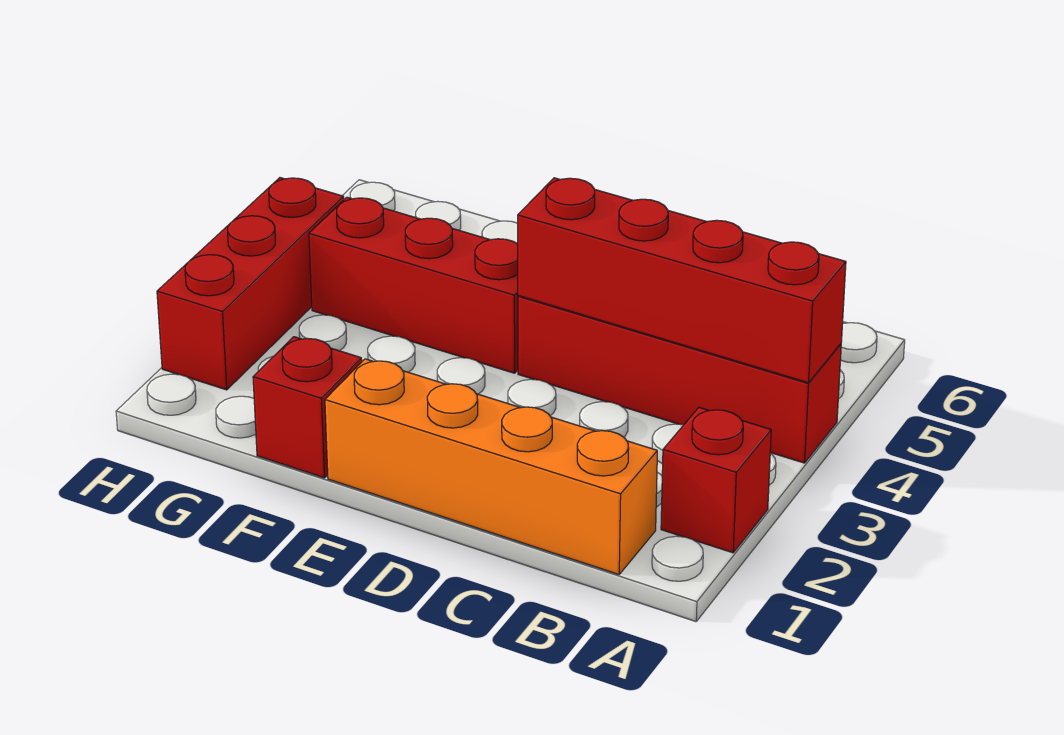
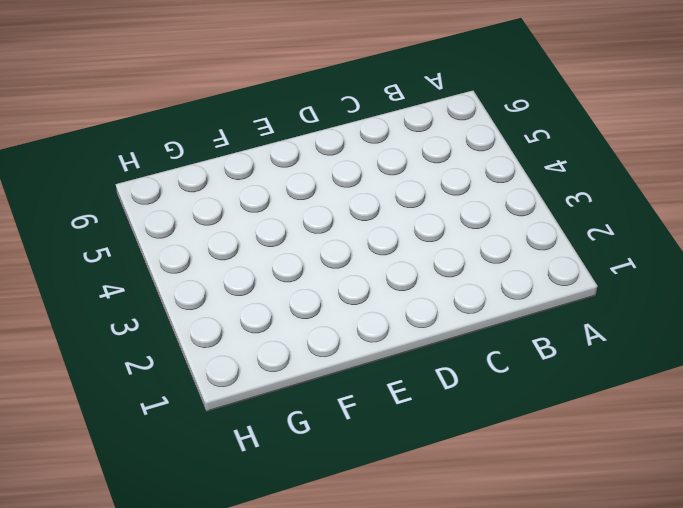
none -> red 1x1 brick [661,407,771,553]
none -> red 1x4 brick [518,296,841,463]

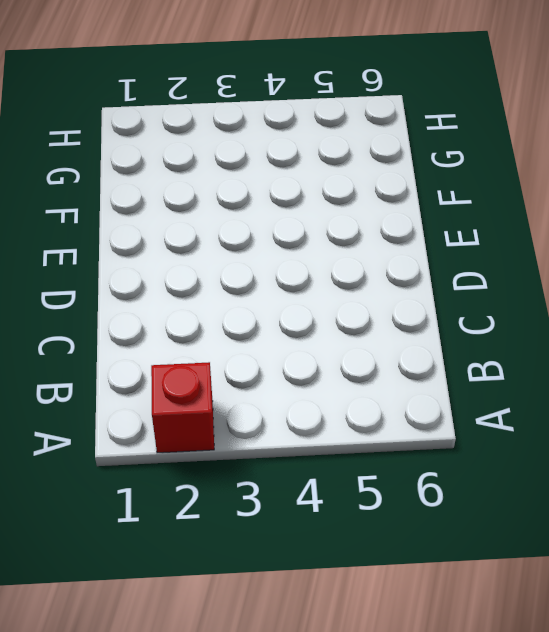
none -> red 1x4 brick [518,296,841,463]
none -> orange 1x4 brick [325,359,657,574]

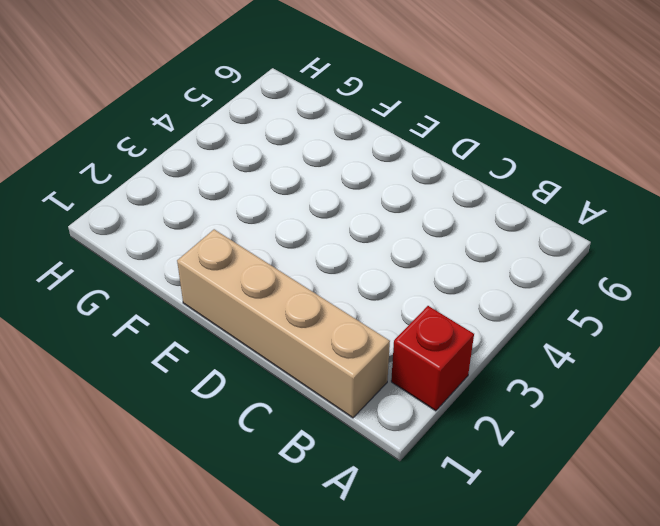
tan 1x4 brick [177,229,390,418] -> orange 1x4 brick [325,359,657,574]
none -> red 1x4 brick [518,296,841,463]
none -> red 1x3 brick [309,197,518,373]

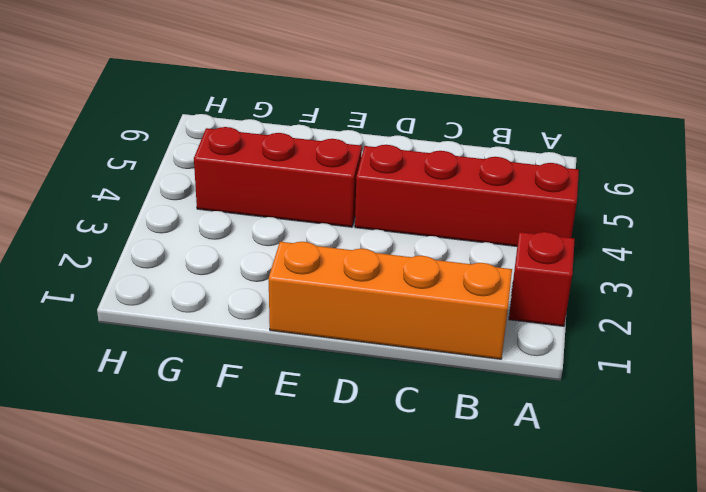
none -> red 1x1 brick [253,337,362,478]
none -> red 1x3 brick [157,178,344,390]

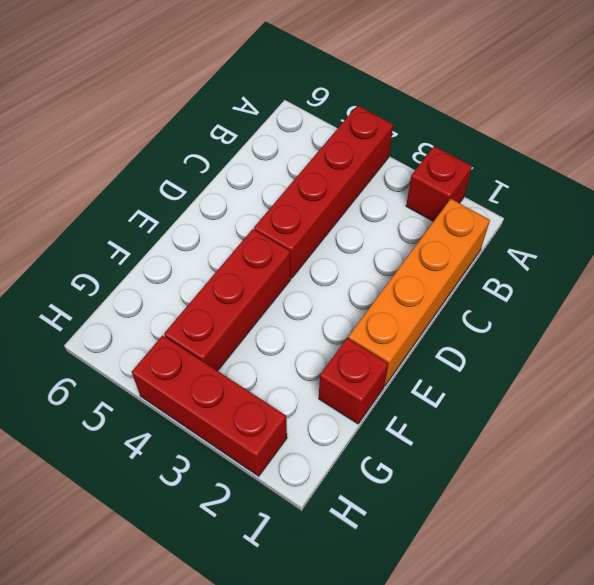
none -> red 1x4 brick [518,178,846,383]

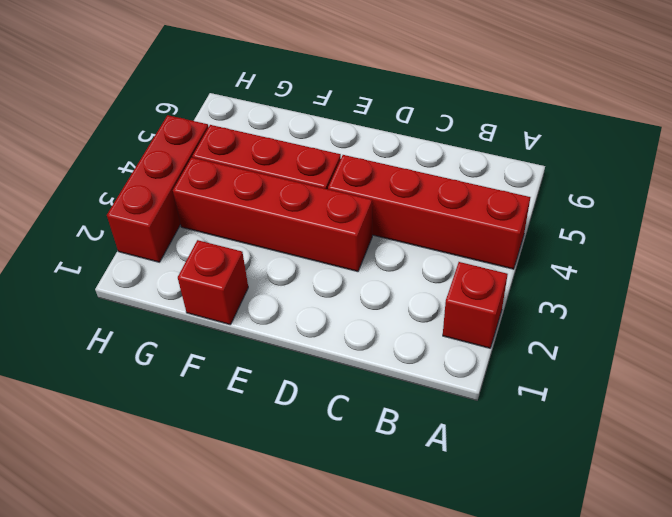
red 1x4 brick [173,158,372,271] -> red 1x4 brick moved to [518,178,846,383]
none -> orange 1x4 brick [325,359,657,574]

